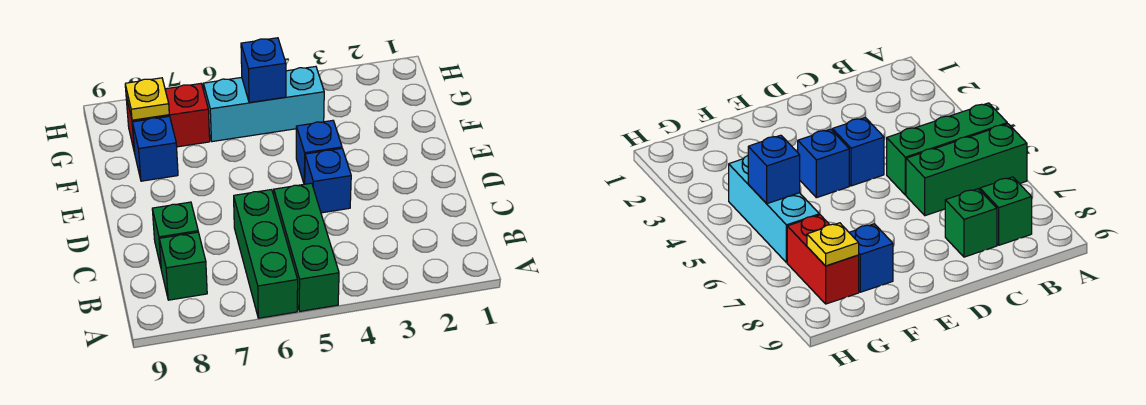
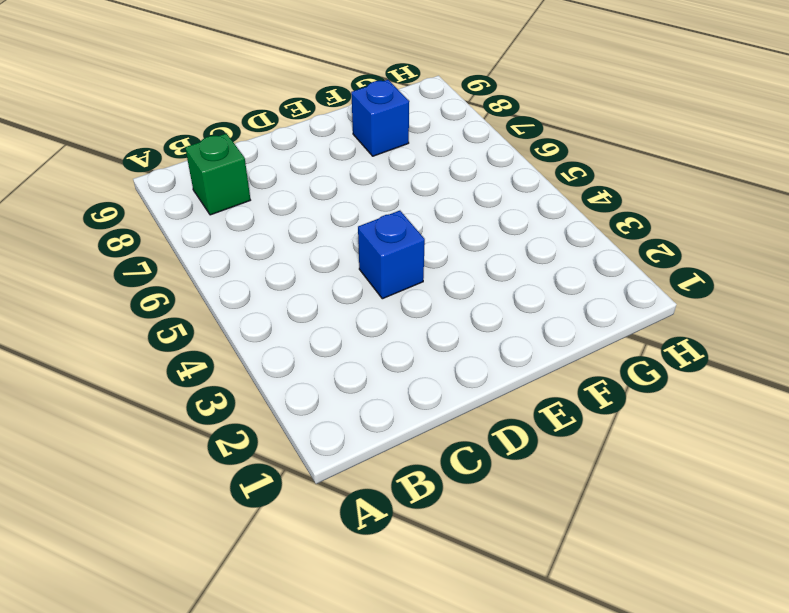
none -> green 1x3 brick [274,183,339,311]
none -> green 1x3 brick [234,190,298,318]

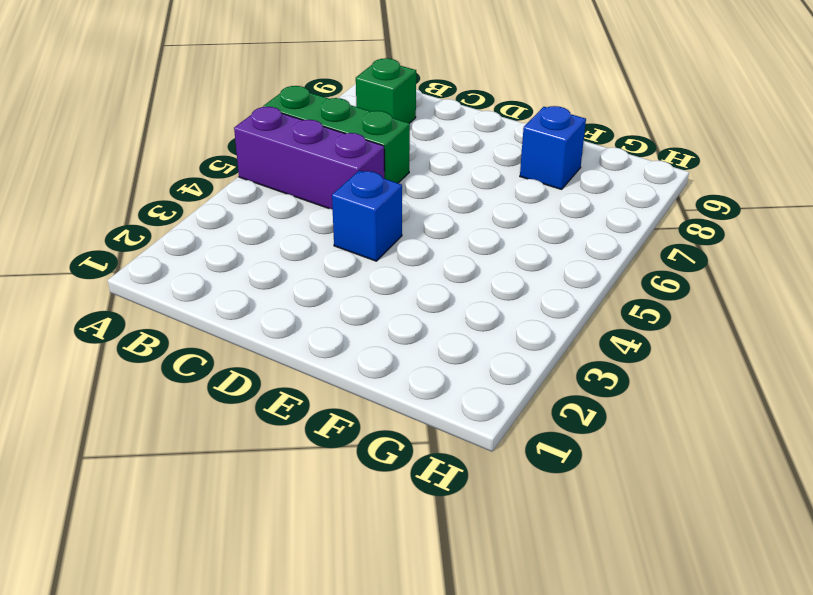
purple 1x3 brick [234,107,384,209] -> green 1x3 brick [274,183,339,311]
none -> green 1x1 brick [152,202,198,267]
none -> blue 1x1 brick [296,120,342,184]

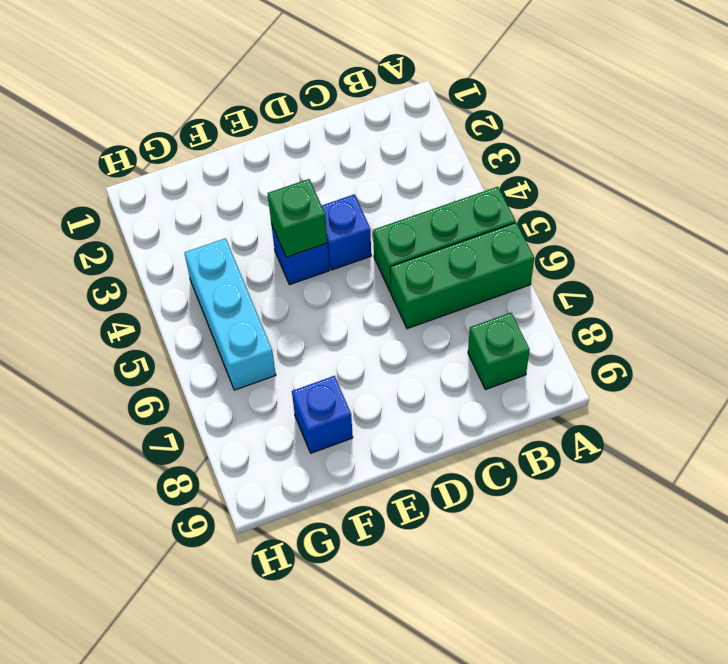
green 1x1 brick [268,179,327,257] -> green 1x1 brick moved to [152,202,198,267]
none -> red 1x2 brick [126,84,210,153]
none -> blue 1x1 brick [241,38,286,103]

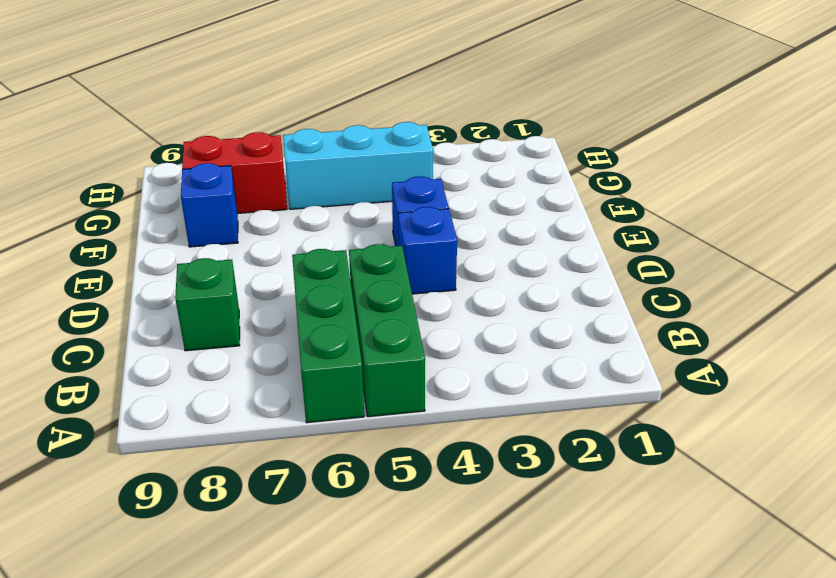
none -> green 1x1 brick [159,232,207,300]
none -> blue 1x1 brick [241,38,286,103]

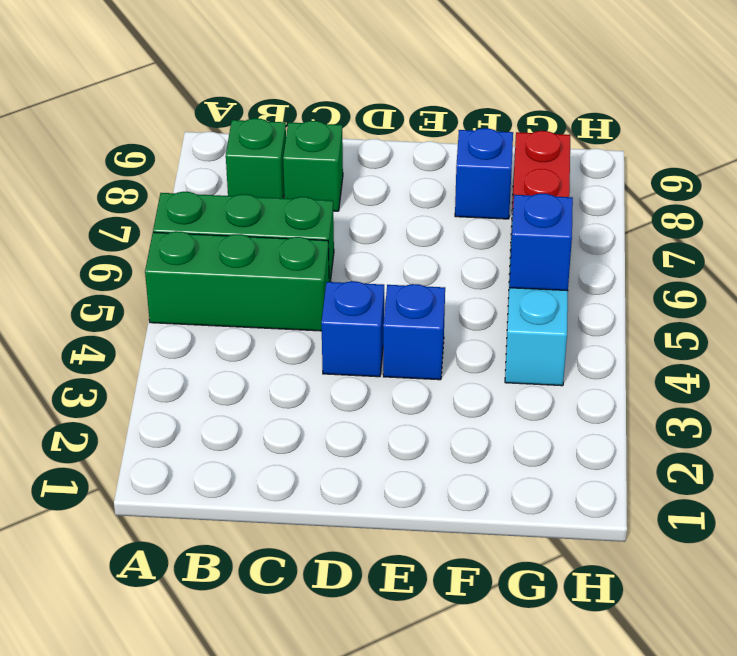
none -> yellow 1x1 plate [125,78,169,120]

